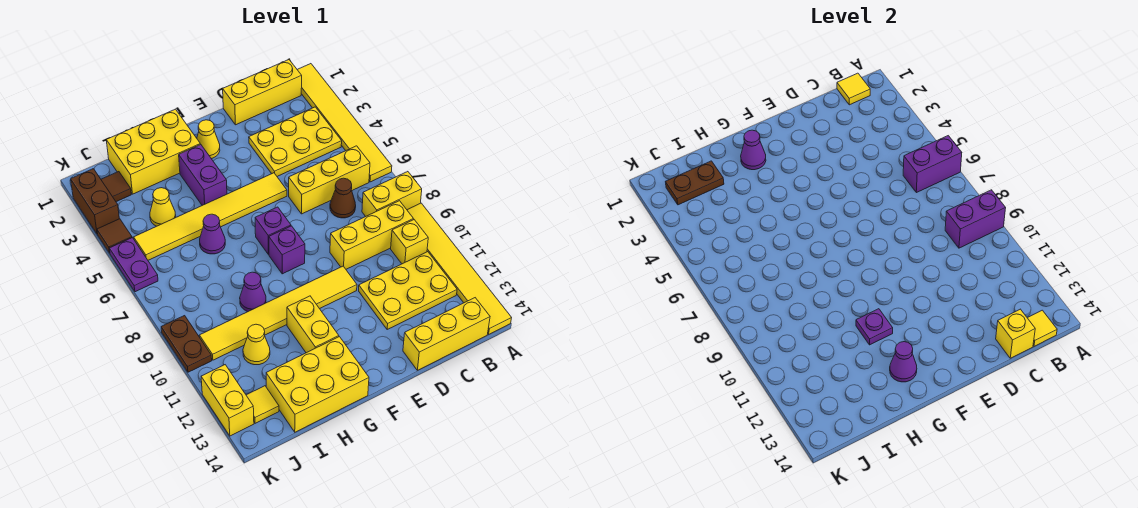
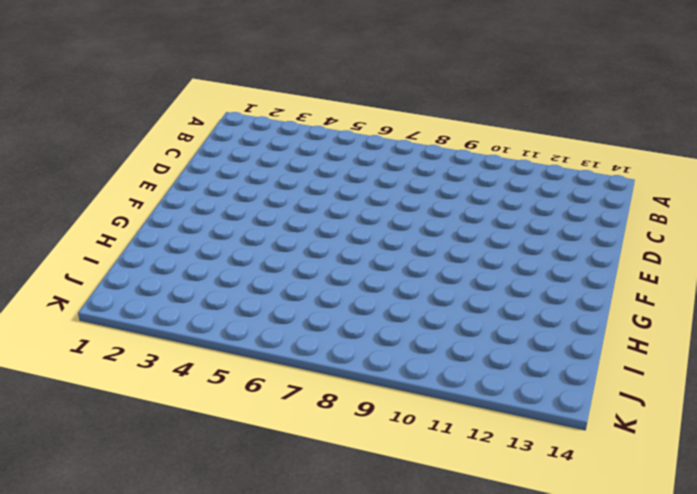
none -> yellow 1x6 tile [297,64,392,182]
none -> yellow 1x2 brick [362,172,422,216]
none -> yellow 1x6 tile [407,203,511,334]
none -> yellow 1x3 brick [223,60,302,125]

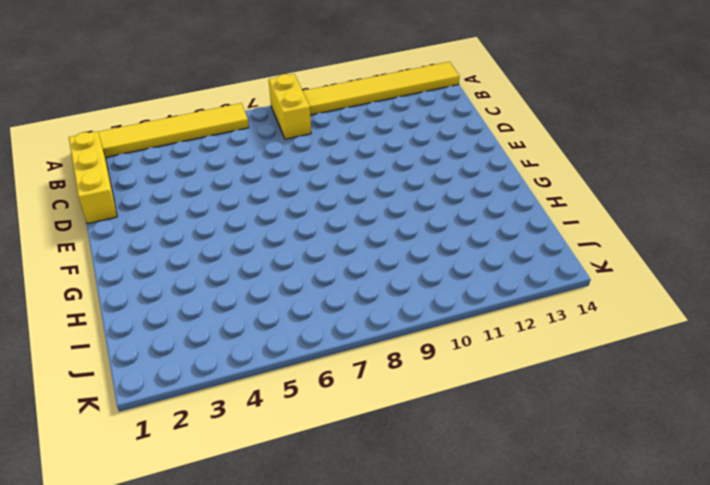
none -> yellow 2x3 plate [249,107,342,176]
none -> yellow 1x3 brick [289,146,370,214]
none -> yellow 1x3 brick [330,201,413,269]
none -> yellow 1x1 brick [391,220,428,264]

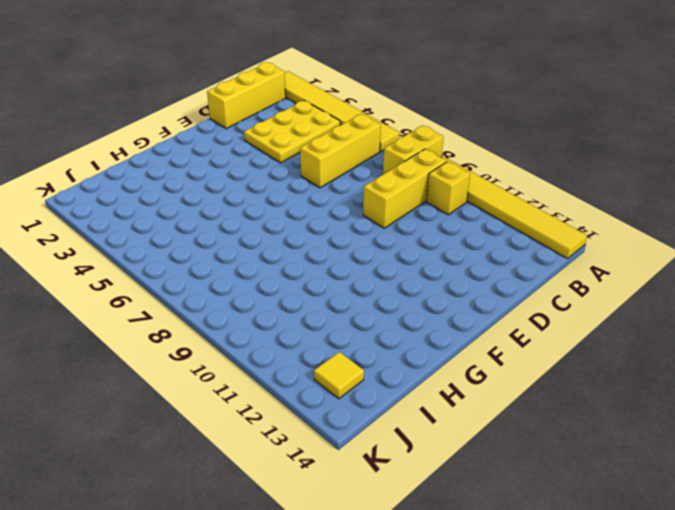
none -> yellow 2x3 plate [359,252,457,329]
none -> yellow 1x3 brick [403,298,490,370]
none -> brown 1x1 cone [330,178,356,218]
none -> yellow 1x6 tile [134,173,287,260]

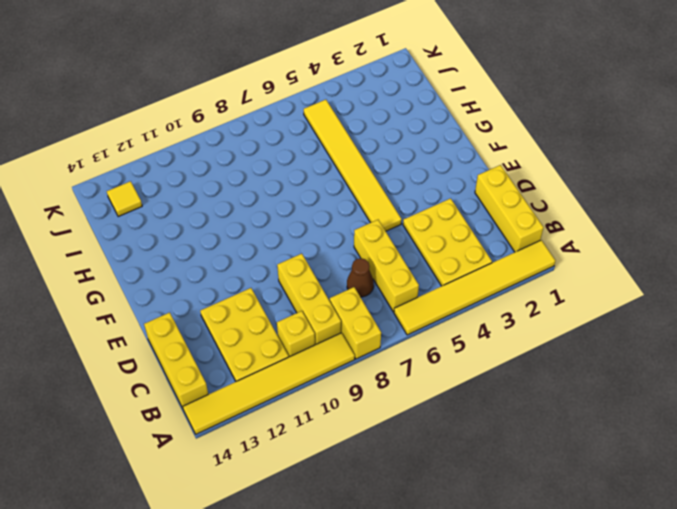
none -> yellow 1x6 tile [199,266,357,360]
none -> yellow 1x1 cone [197,120,220,159]
none -> purple 1x1 brick [255,207,291,255]
none -> purple 1x1 brick [269,226,305,274]

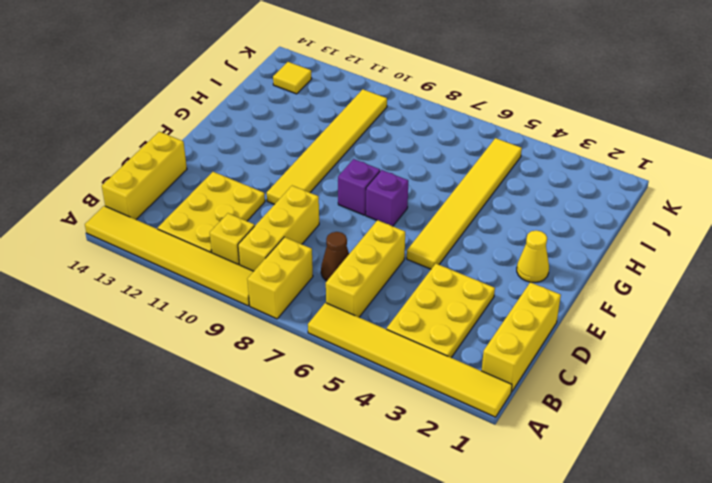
none -> yellow 2x3 brick [106,109,200,194]
none -> purple 1x2 brick [179,144,227,205]
none -> yellow 1x2 brick [287,296,339,353]
none -> yellow 2x3 brick [266,337,369,432]

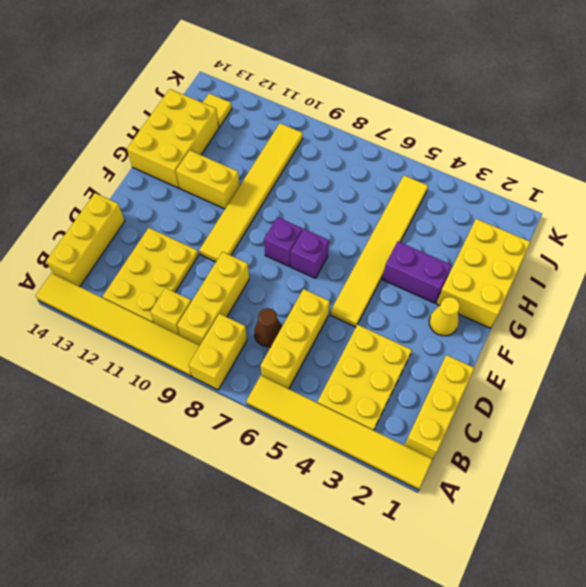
none -> purple 1x1 cone [200,214,225,254]
none -> purple 1x1 cone [240,272,266,312]
none -> yellow 1x1 cone [150,188,176,226]
none -> yellow 1x1 cone [243,324,270,365]

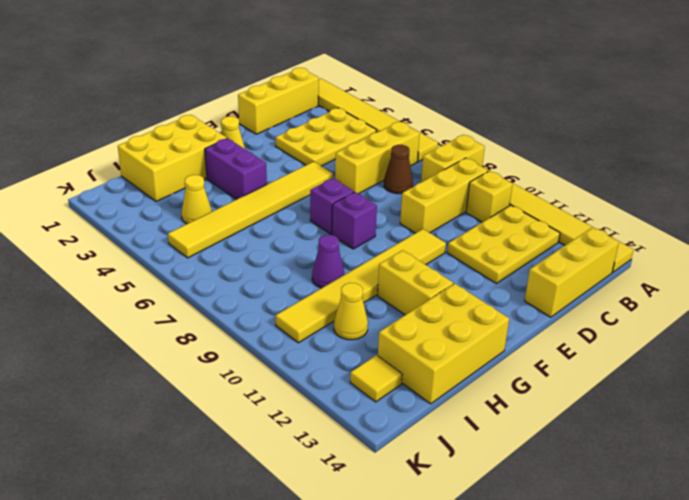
none -> purple 1x1 cone [200,214,225,254]
none -> brown 1x1 tile [101,172,131,202]
none -> brown 1x2 brick [71,169,119,234]
none -> brown 1x1 tile [97,219,132,253]

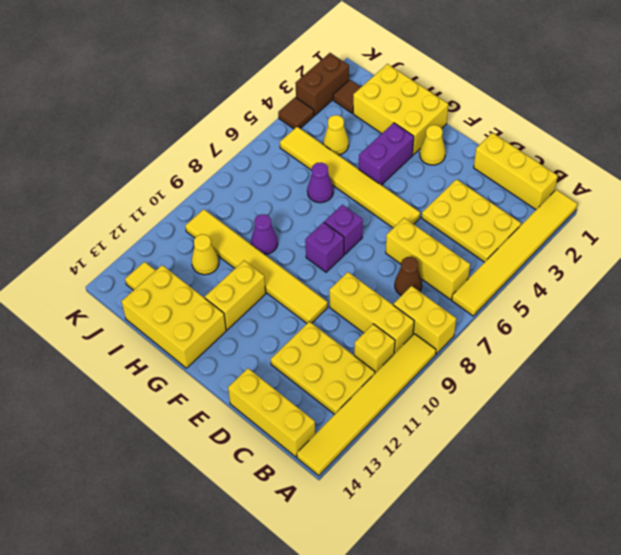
none -> purple 1x2 plate [109,238,158,292]
none -> brown 1x2 plate [161,316,212,372]
none -> yellow 1x2 brick [201,365,254,436]
none -> purple 1x2 brick [903,136,962,193]

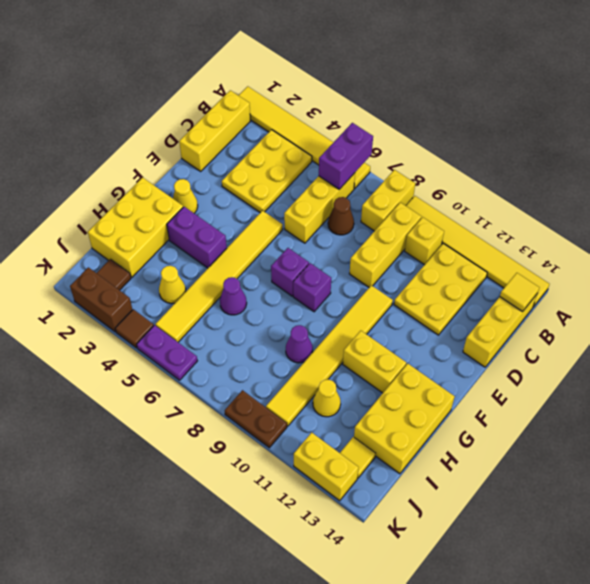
none -> purple 1x2 brick [945,190,1006,248]
none -> yellow 1x1 tile [837,73,870,105]
none -> yellow 1x1 brick [996,309,1035,358]
none -> purple 1x1 cone [741,130,766,170]

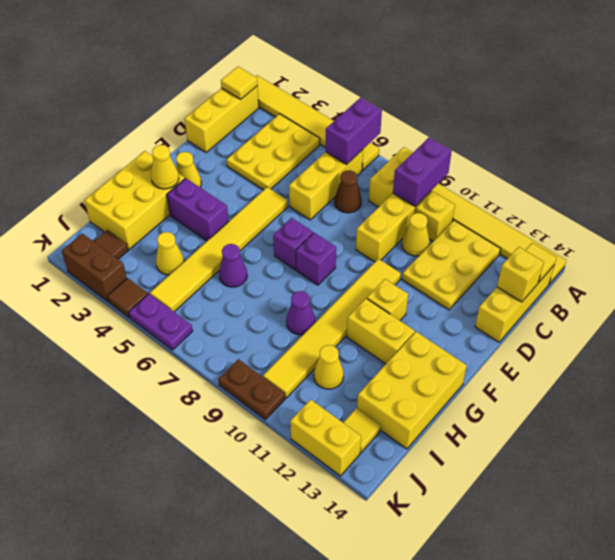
yellow 1x1 cone [402,213,430,256] -> none
yellow 1x1 brick [367,279,408,320] -> none
yellow 1x1 cone [151,145,179,189] -> purple 1x1 cone [741,130,766,170]
none -> purple 1x1 plate [856,309,893,345]
none -> purple 1x1 cone [890,342,917,382]
none -> brown 1x2 plate [665,161,724,205]

